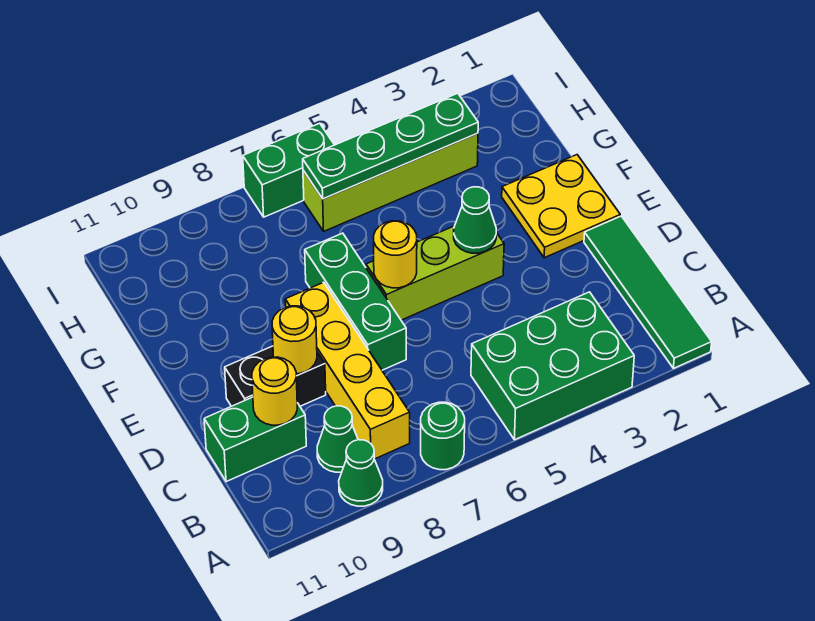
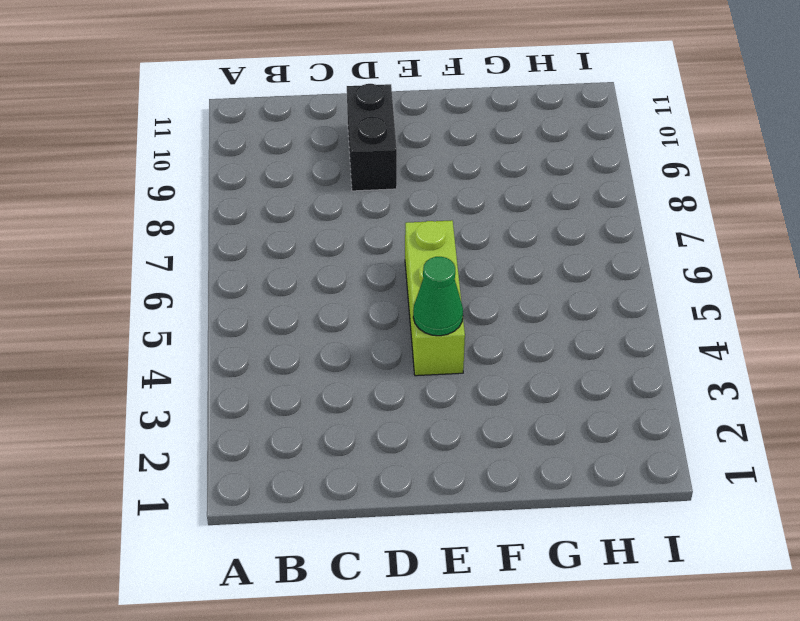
none -> green 1x4 tile [584,216,712,368]
none -> green 2x3 brick [471,292,634,440]
none -> green 1x1 round brick [421,402,465,470]

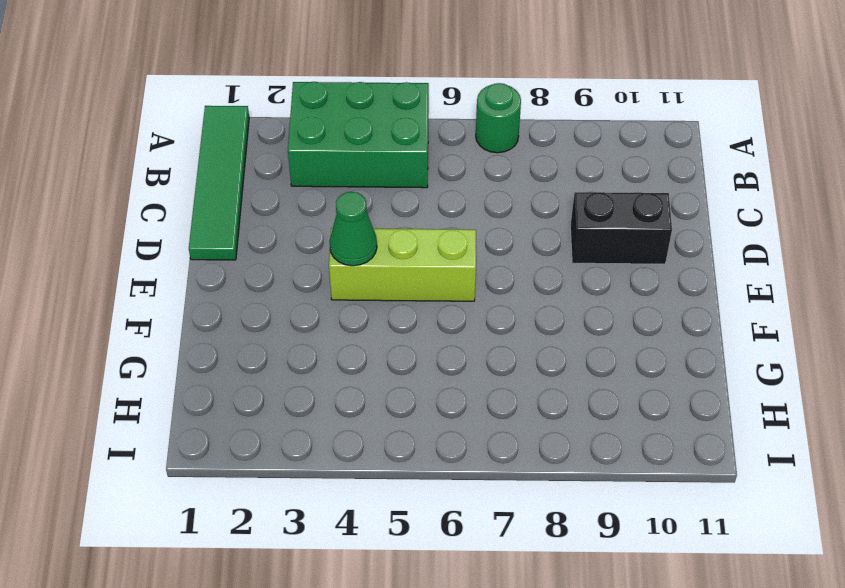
none -> green 1x1 cone [339,440,383,506]
none -> yellow 1x4 brick [285,282,410,459]
none -> green 1x1 cone [317,406,358,472]

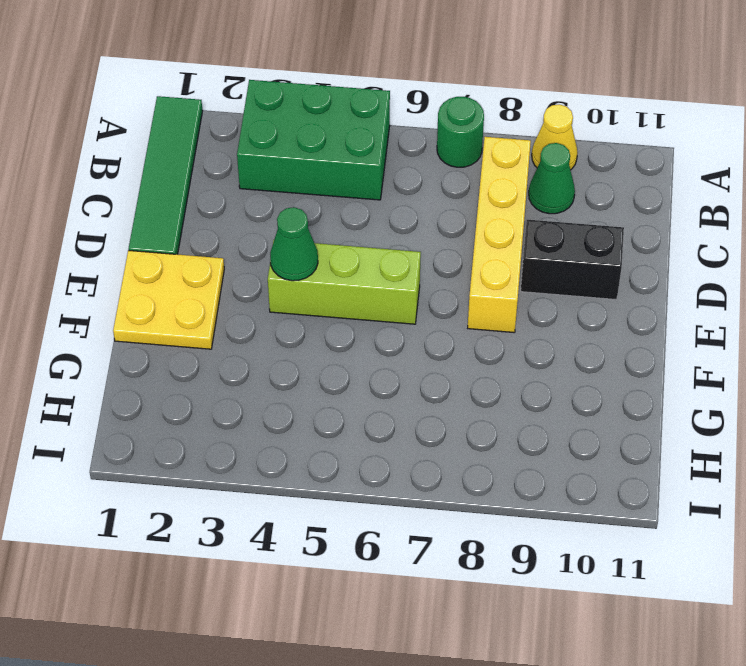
yellow 1x1 cone [532,104,578,170] -> green 1x1 cone [339,440,383,506]
none -> green 1x2 brick [204,397,306,482]
none -> green 1x3 brick [305,233,406,370]
none -> lime 1x4 brick [303,133,478,231]

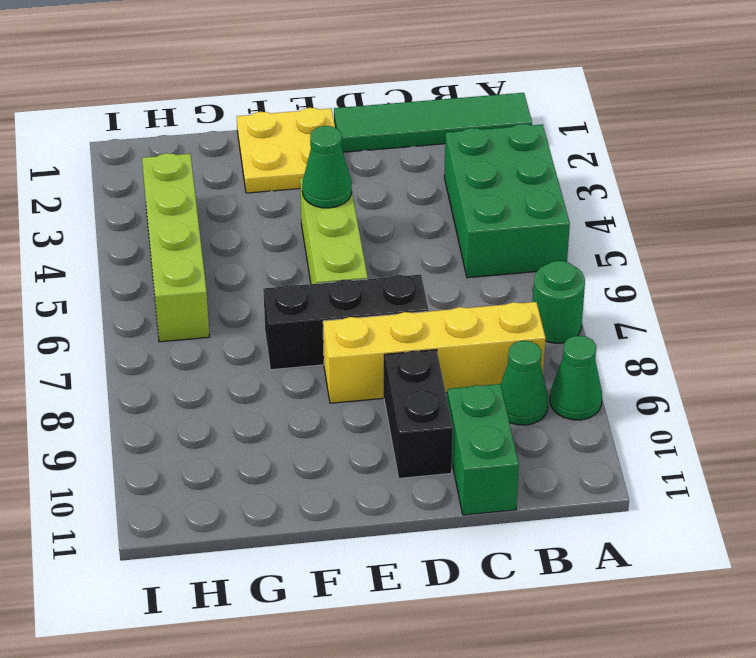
black 1x3 brick [263,274,429,370] -> green 1x3 brick [305,233,406,370]
none -> green 1x2 brick [243,123,334,217]
none -> yellow 1x1 round brick [252,357,297,425]
none -> yellow 1x1 round brick [272,306,317,374]

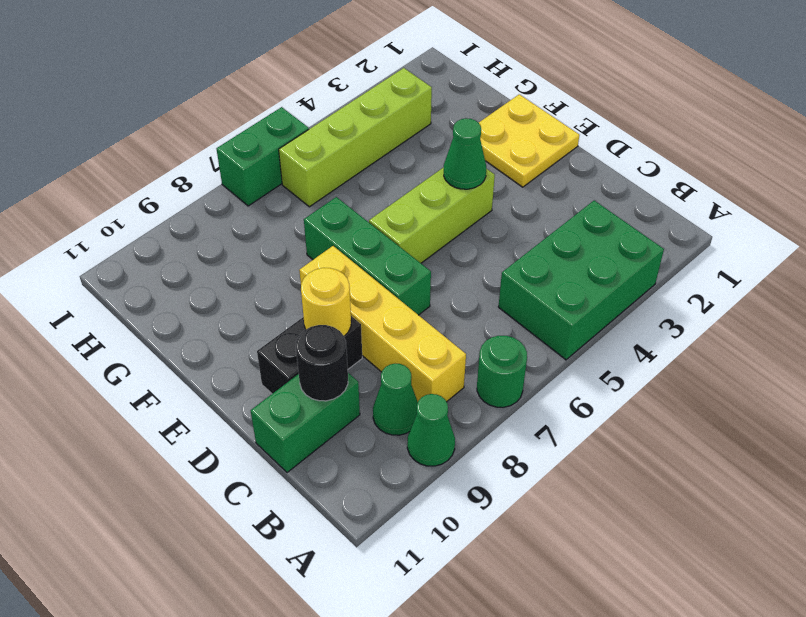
black 1x1 round brick [296,325,348,401] -> yellow 1x1 round brick [252,357,297,425]
none -> green 1x4 tile [584,216,712,368]
none -> yellow 1x1 round brick [374,221,417,288]
none -> green 1x4 plate [303,93,478,199]

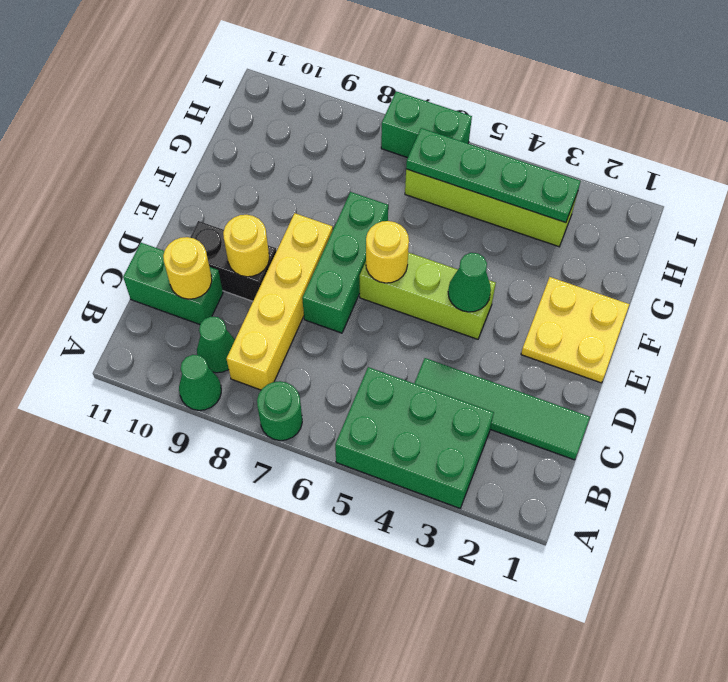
green 1x4 tile [414,358,590,460] -> green 1x4 tile turned to [584,216,712,368]

